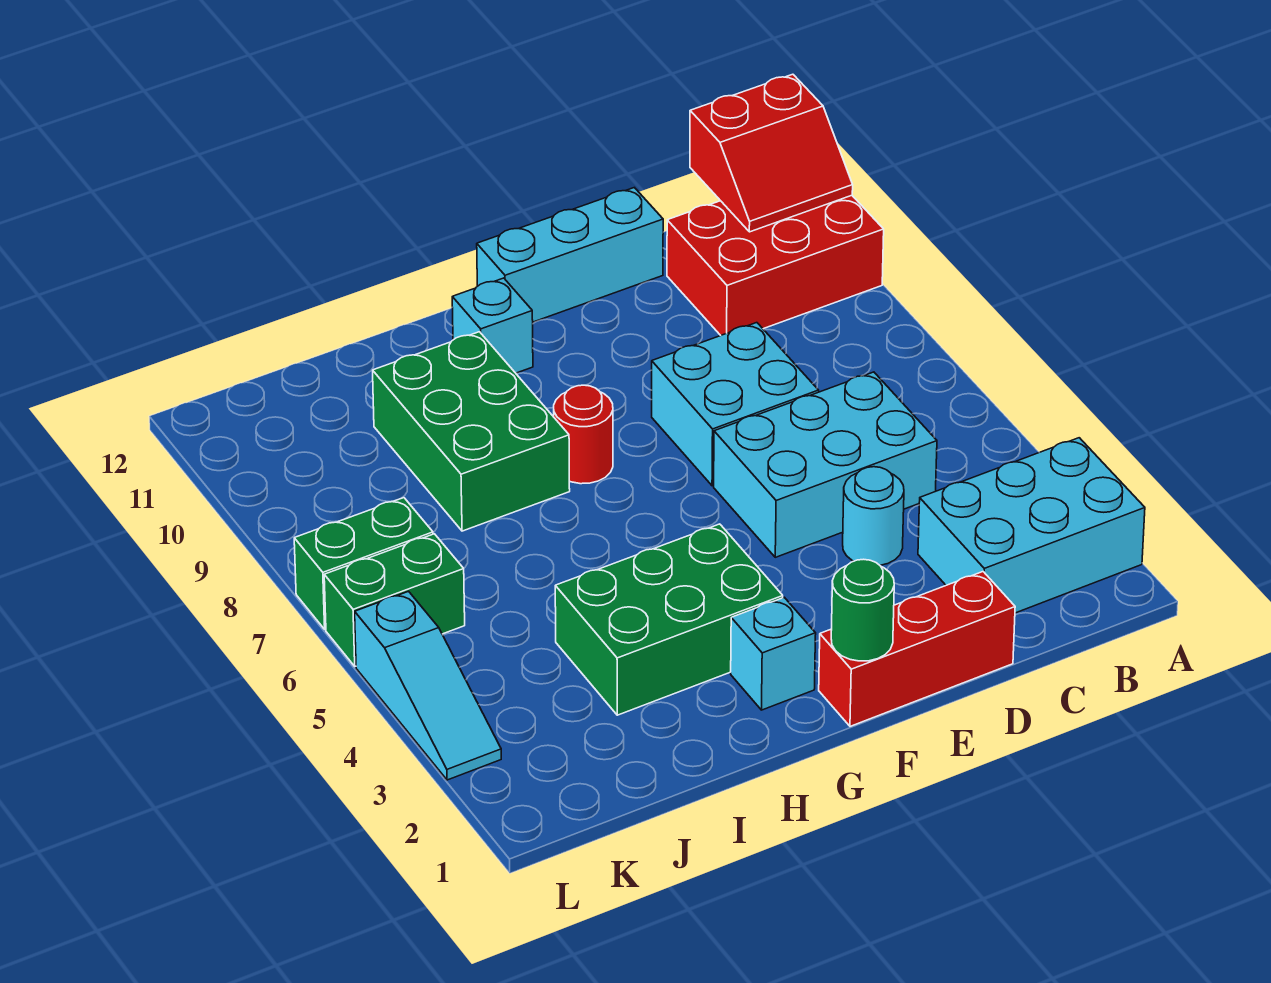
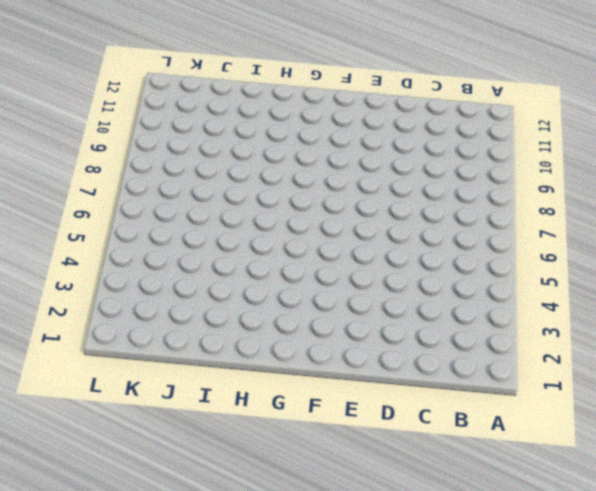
none -> cyan 2x3 brick [918,438,1145,613]
none -> red 2x3 brick [667,195,884,335]
none -> cyan 2x3 brick [714,372,937,557]

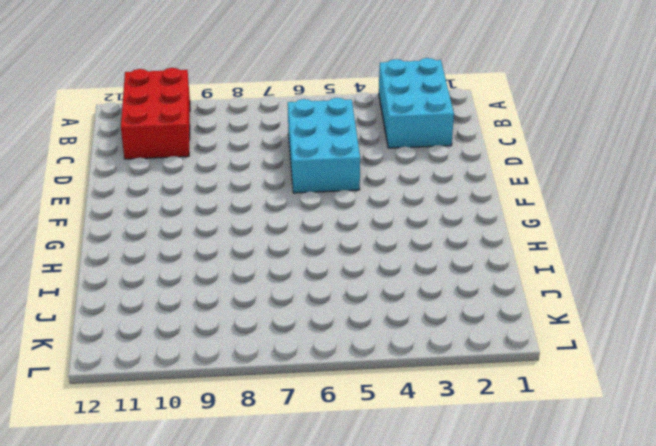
none -> red 1x3 brick [819,572,1015,726]
none -> cyan 1x1 round brick [843,467,904,565]
none -> cyan 2x2 brick [652,323,819,486]

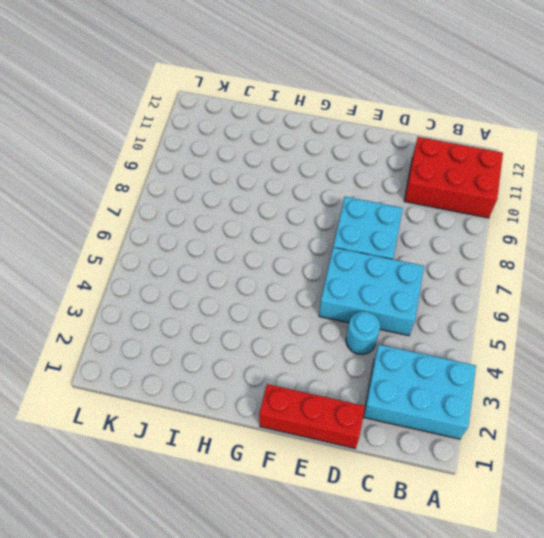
none -> cyan 1x3 brick [477,188,663,322]
none -> cyan 1x1 brick [731,597,816,710]
none -> green 2x3 brick [555,524,783,715]

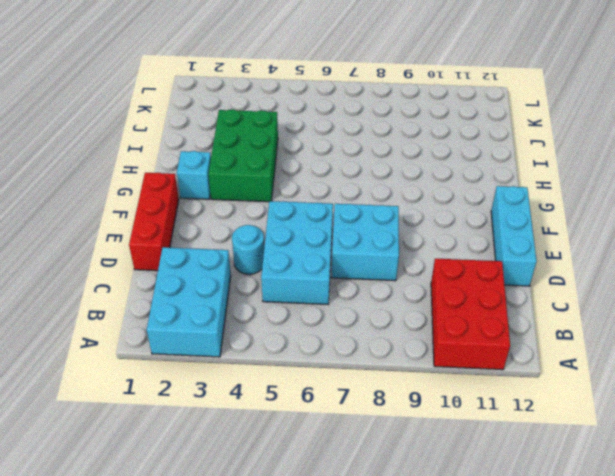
none -> red 1x1 round brick [554,385,613,484]
none -> cyan 1x1 brick [452,278,533,373]
none -> green 2x3 brick [373,332,570,531]

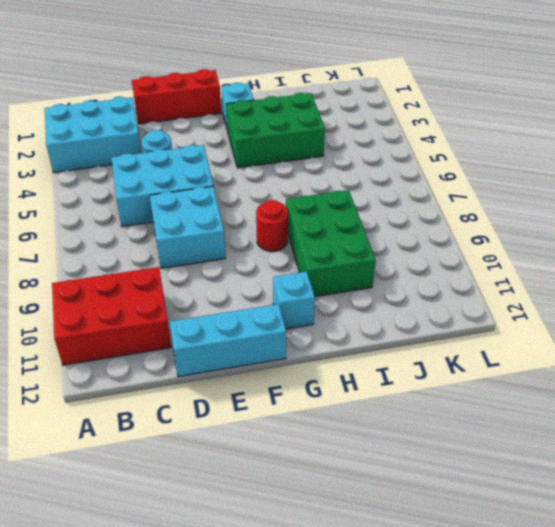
none -> green 1x2 brick [324,534,465,666]
none -> green 1x2 brick [294,498,433,629]
none -> cyan 1x3 slope [355,591,501,780]

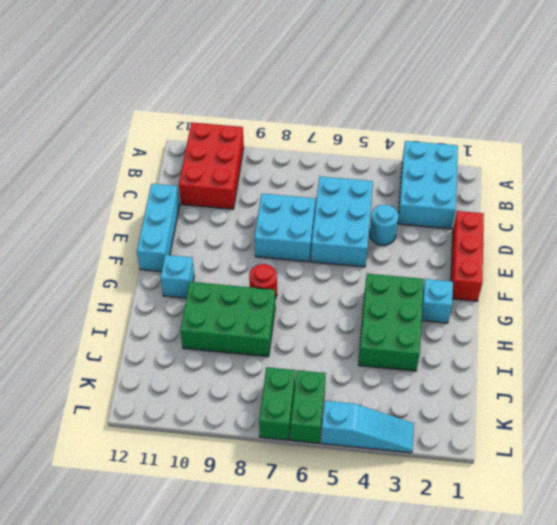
none -> red 2x2 slope [690,74,853,232]
none -> green 1x1 round brick [831,559,894,661]

